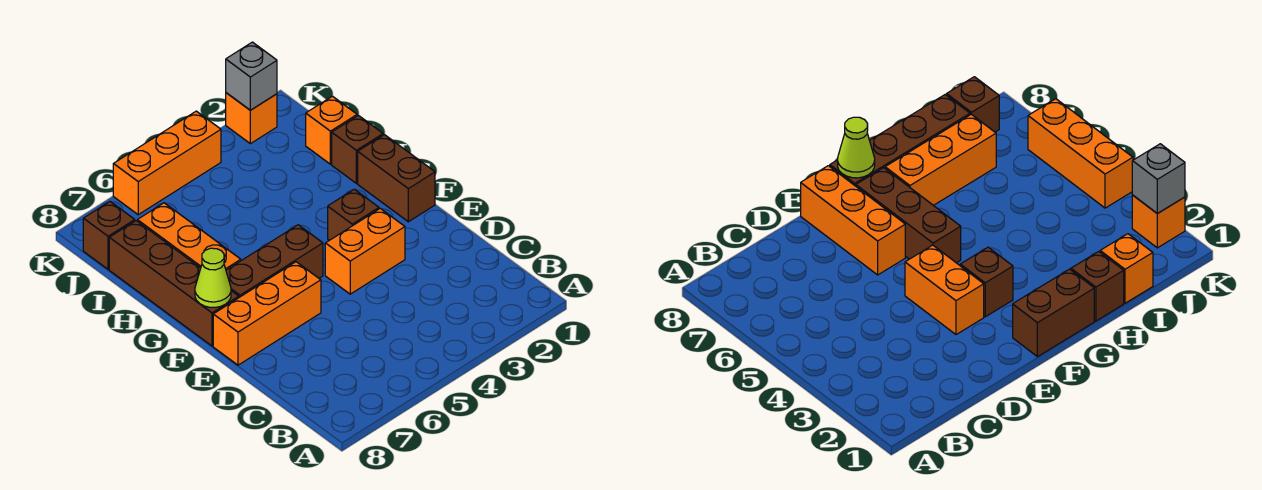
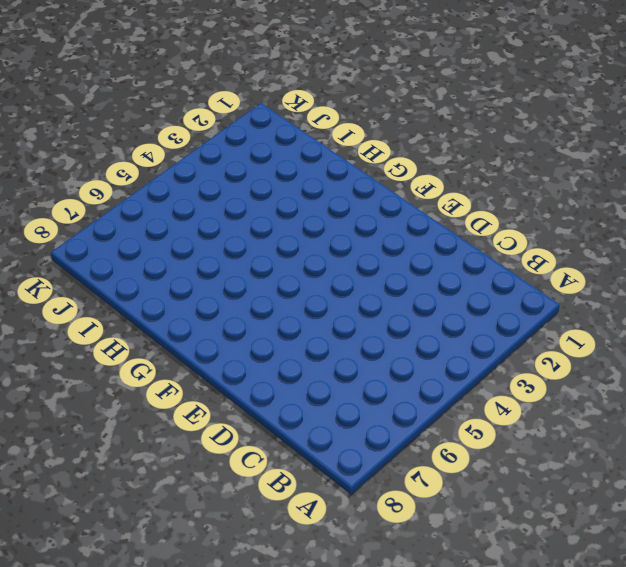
none -> orange 1x2 brick [325,208,405,294]
none -> orange 1x3 brick [213,262,321,365]
none -> brown 1x2 brick [358,135,435,222]

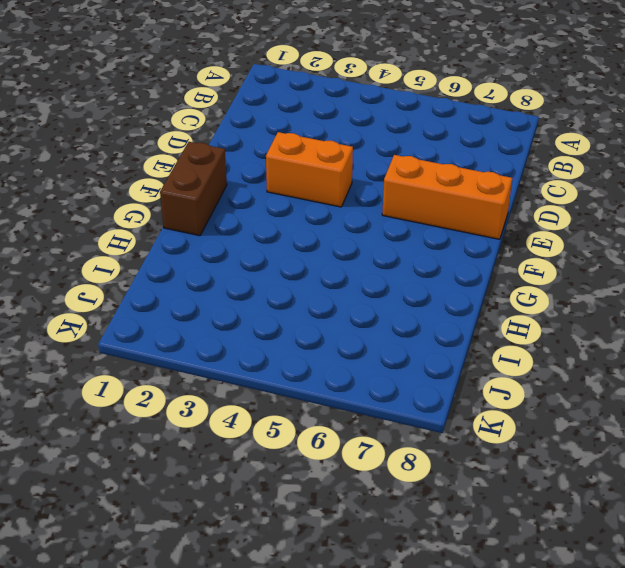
none -> brown 1x1 brick [328,189,379,240]
none -> brown 1x3 brick [226,225,323,297]
none -> brown 1x4 brick [109,221,239,346]

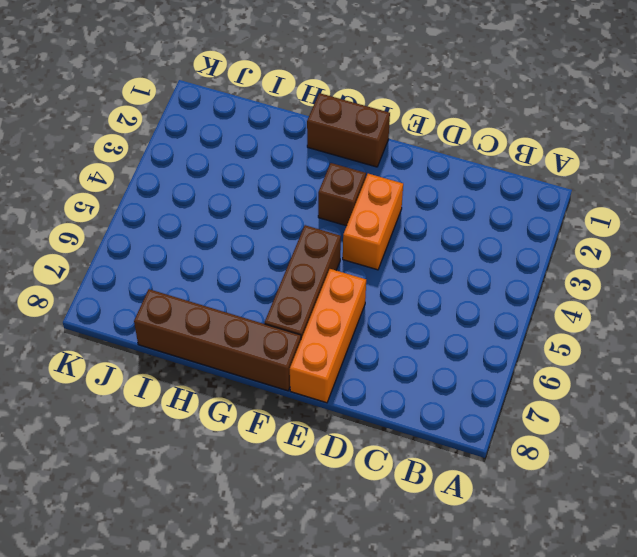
none -> orange 1x3 brick [137,203,241,270]
none -> brown 1x1 brick [332,115,383,183]
none -> orange 1x1 brick [306,96,357,164]

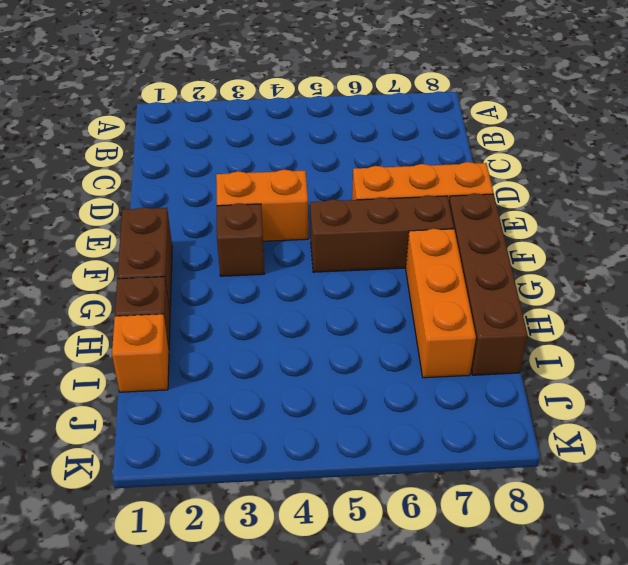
none -> brown 1x1 brick [83,202,135,269]
none -> orange 1x1 brick [226,93,277,144]
none -> orange 1x3 brick [113,111,221,215]

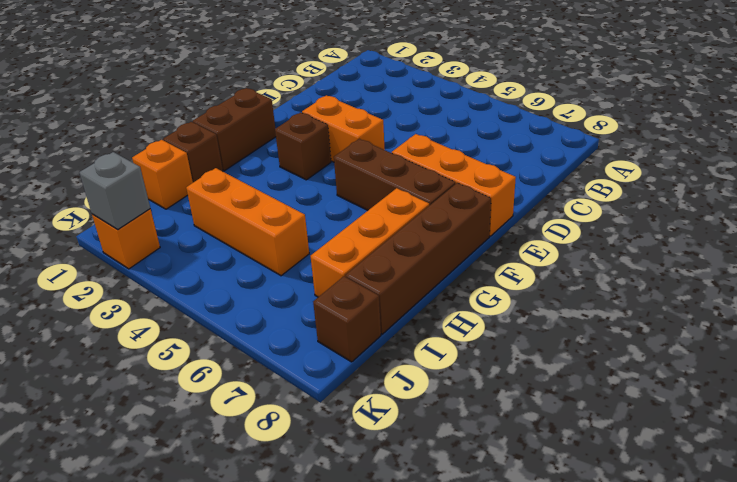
orange 1x3 brick [186,168,309,276] -> orange 1x3 brick moved to [113,111,221,215]
none -> lime 1x1 cone [195,248,231,307]

